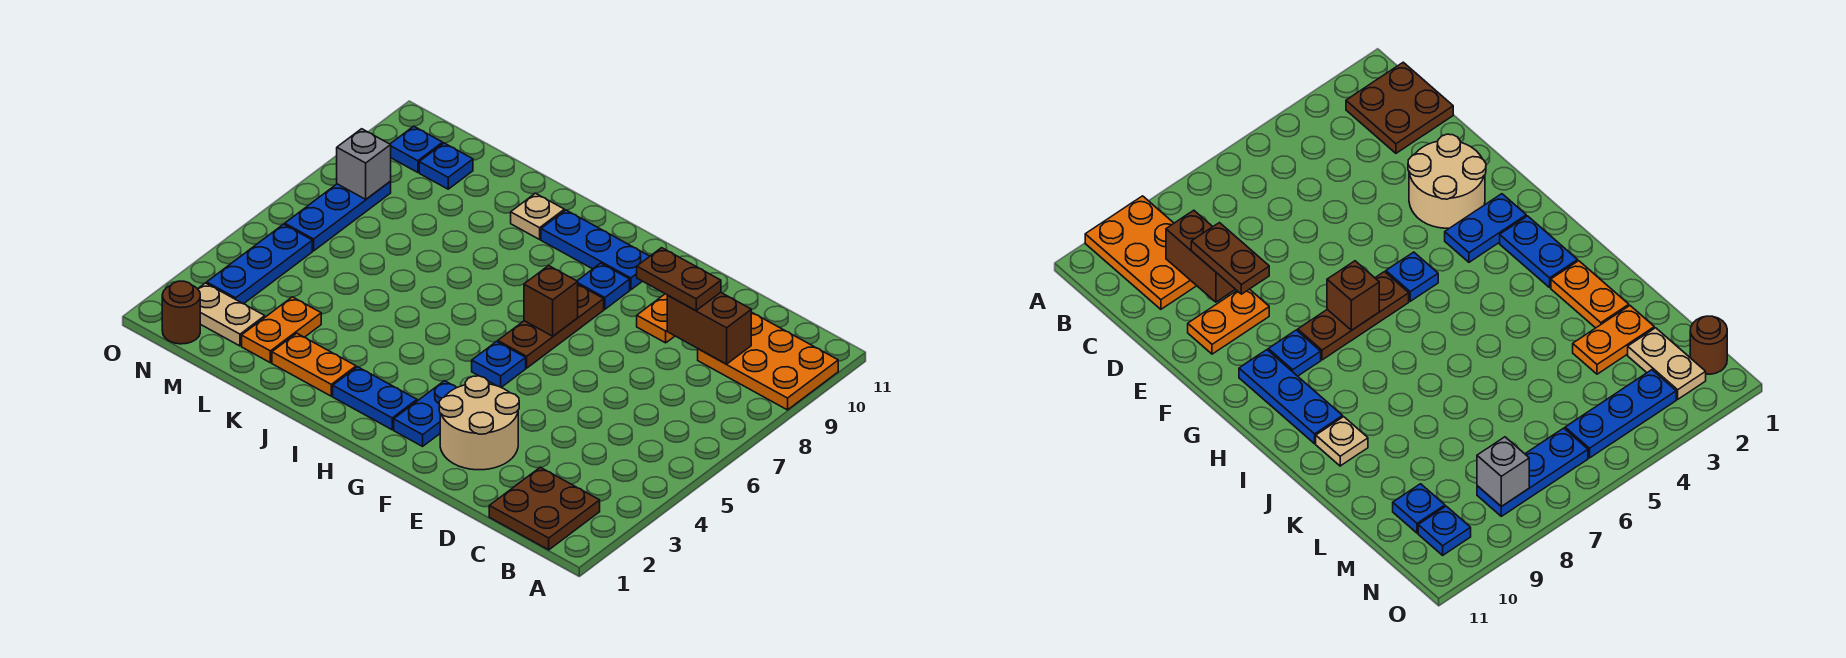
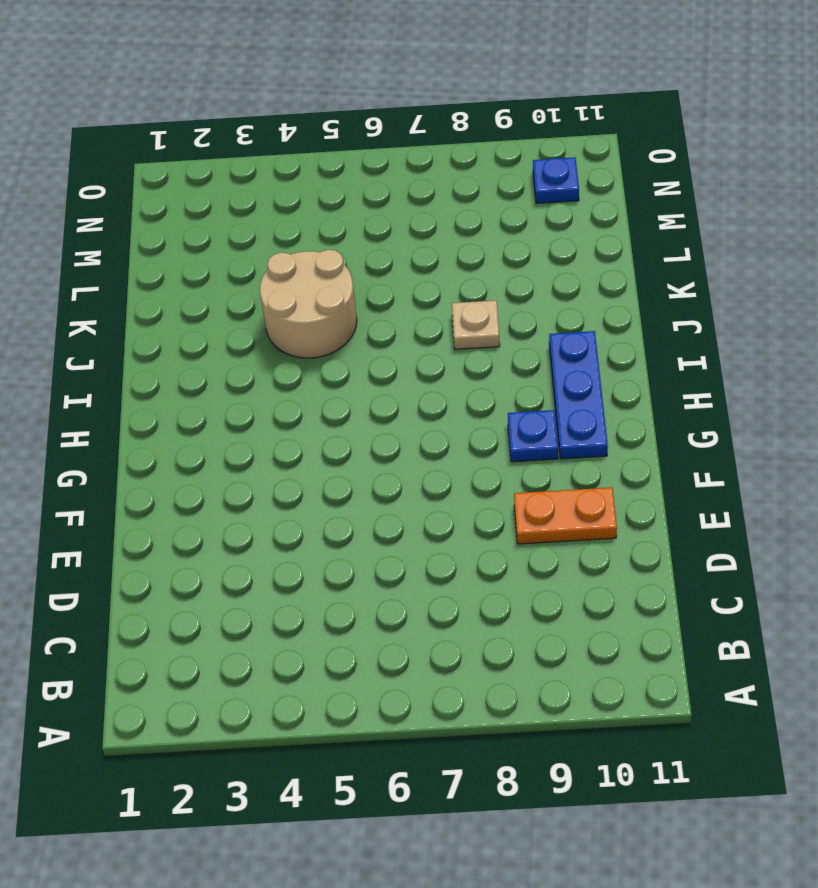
tan 2x2 round brick [260,250,357,358] -> tan 2x2 round brick moved to [439,376,519,470]
tan 1x1 plate [452,300,500,349] -> tan 1x1 plate moved to [511,193,564,239]
none -> orange 2x3 plate [698,312,838,410]
none -> brown 2x2 plate [489,467,600,550]
none -> blue 1x2 plate [394,381,457,446]

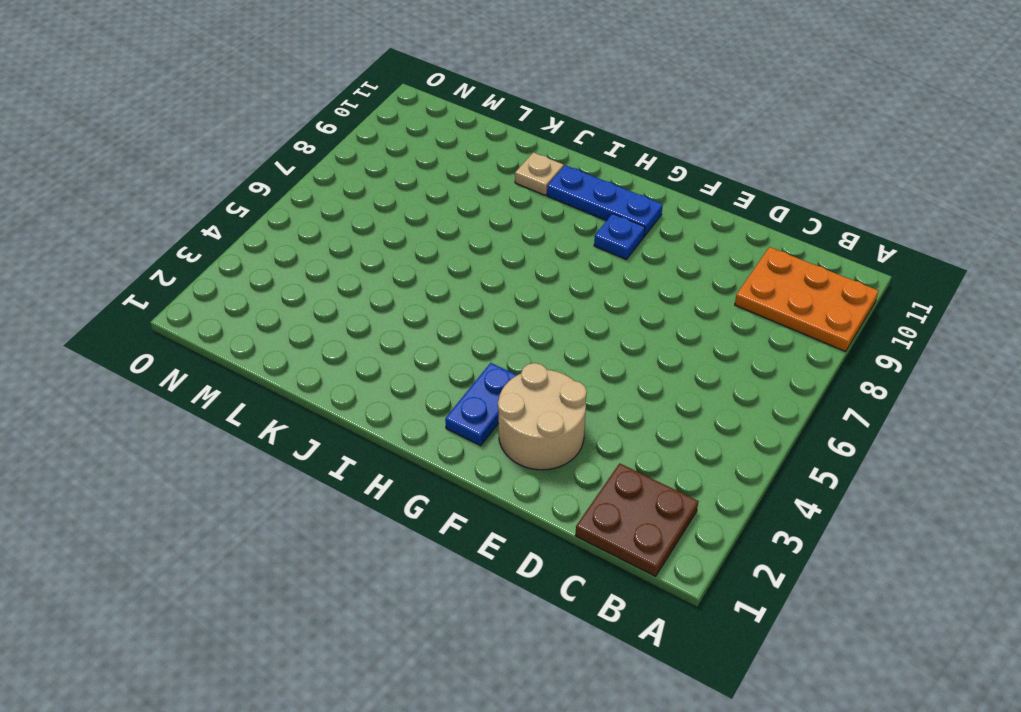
none -> orange 1x2 plate [637,294,674,343]
none -> blue 1x1 plate [472,342,526,387]
none -> brown 1x3 plate [498,285,604,368]

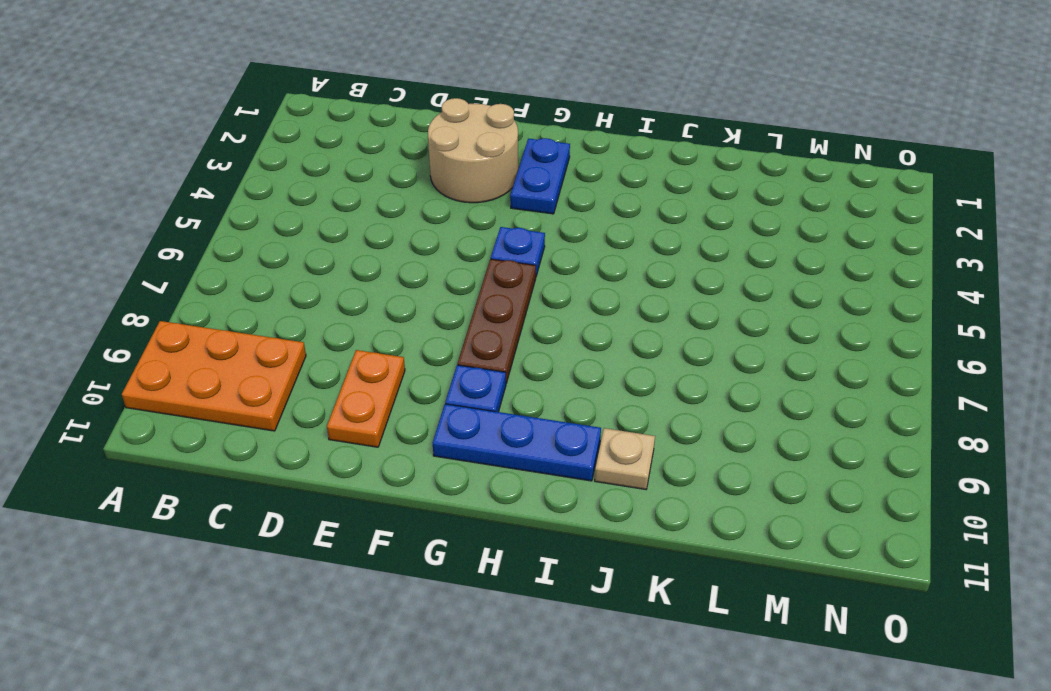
none -> brown 2x2 plate [489,467,600,550]
none -> blue 1x2 plate [333,367,417,430]
none -> orange 1x2 plate [272,333,356,396]

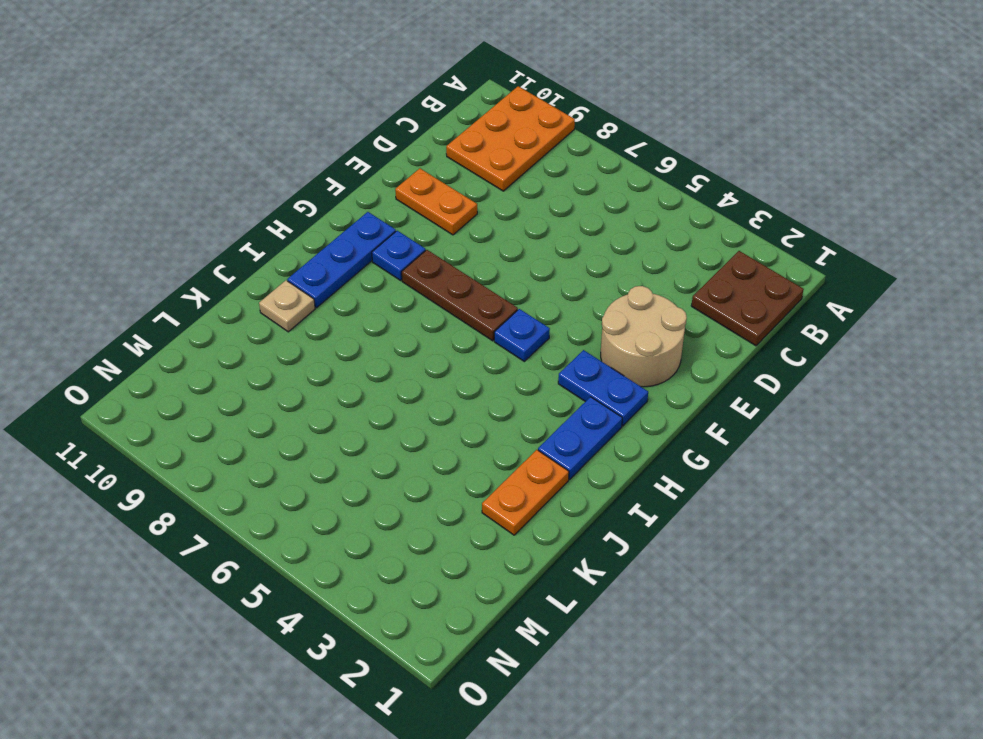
none -> orange 1x2 plate [242,297,321,363]
none -> tan 1x2 plate [198,283,265,346]
none -> blue 1x1 plate [419,143,473,189]

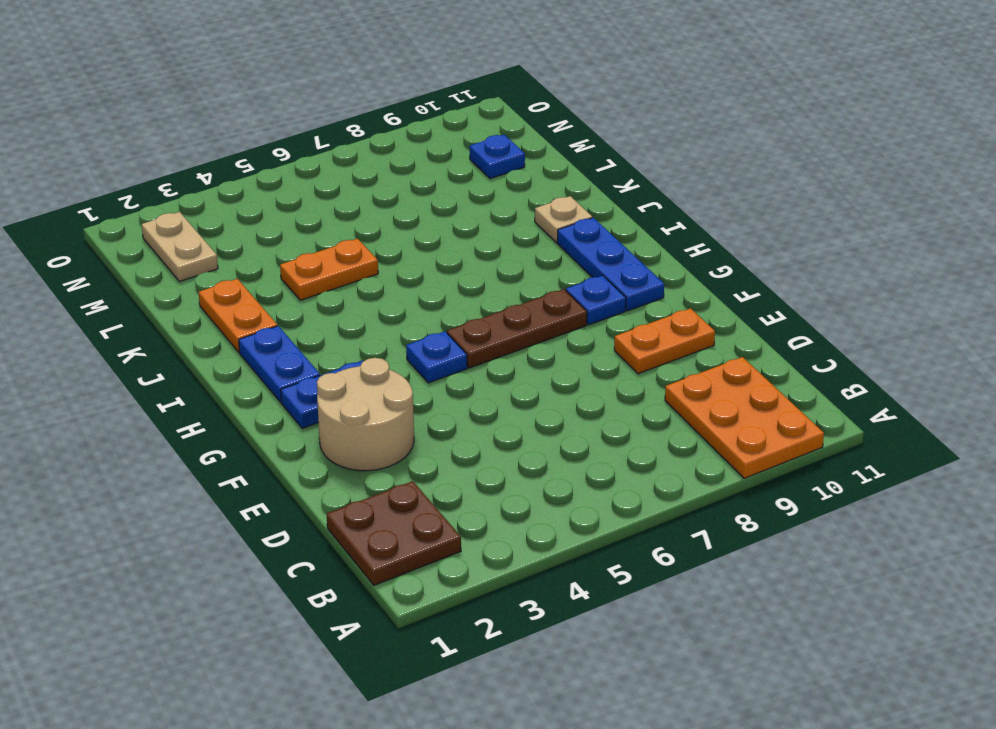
orange 1x2 plate [280,239,378,300] -> orange 1x2 plate moved to [242,297,321,363]
none -> brown 1x1 round brick [162,281,200,344]
none -> blue 1x3 plate [207,224,312,304]
none -> blue 1x3 plate [284,182,391,251]

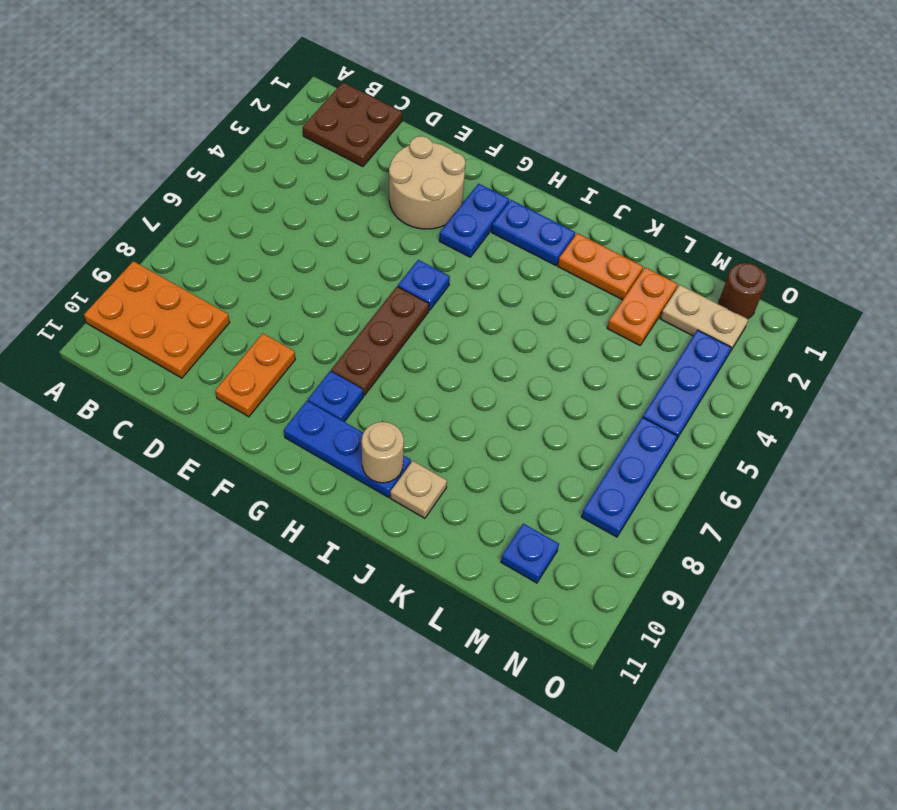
tan 1x1 round brick [362,422,404,483] -> none
none -> blue 1x1 plate [390,126,443,172]
none -> brown 1x2 brick [667,292,751,364]
none -> brown 1x1 brick [524,266,578,336]

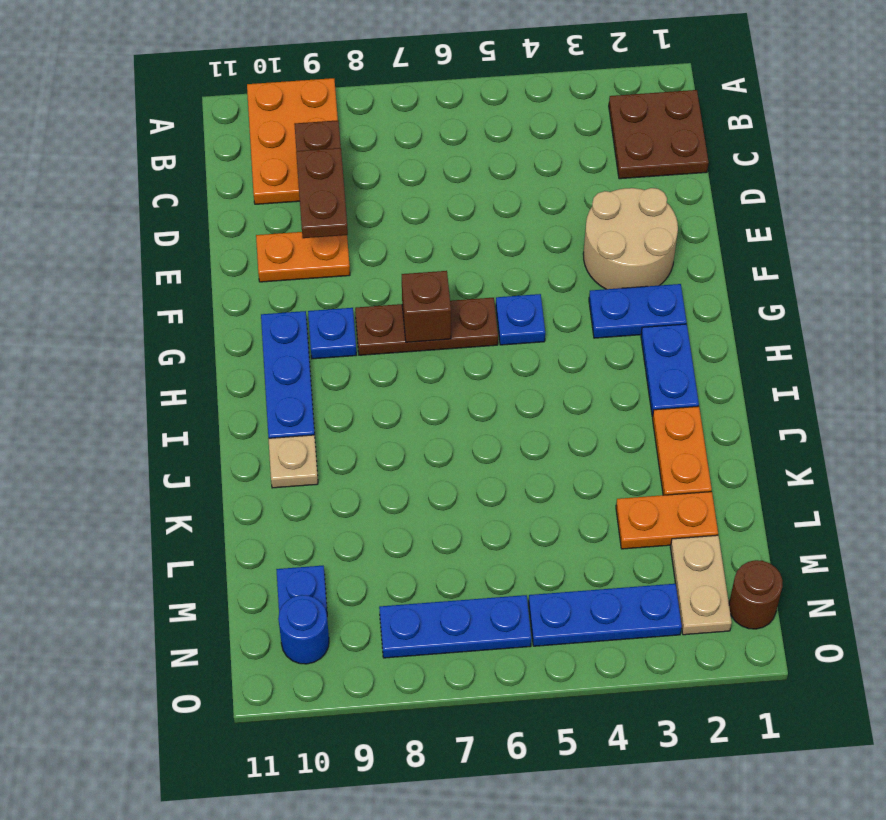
blue 1x1 round brick [278,595,329,664] -> blue 1x1 plate [390,126,443,172]
none -> grey 1x1 brick [337,129,391,199]

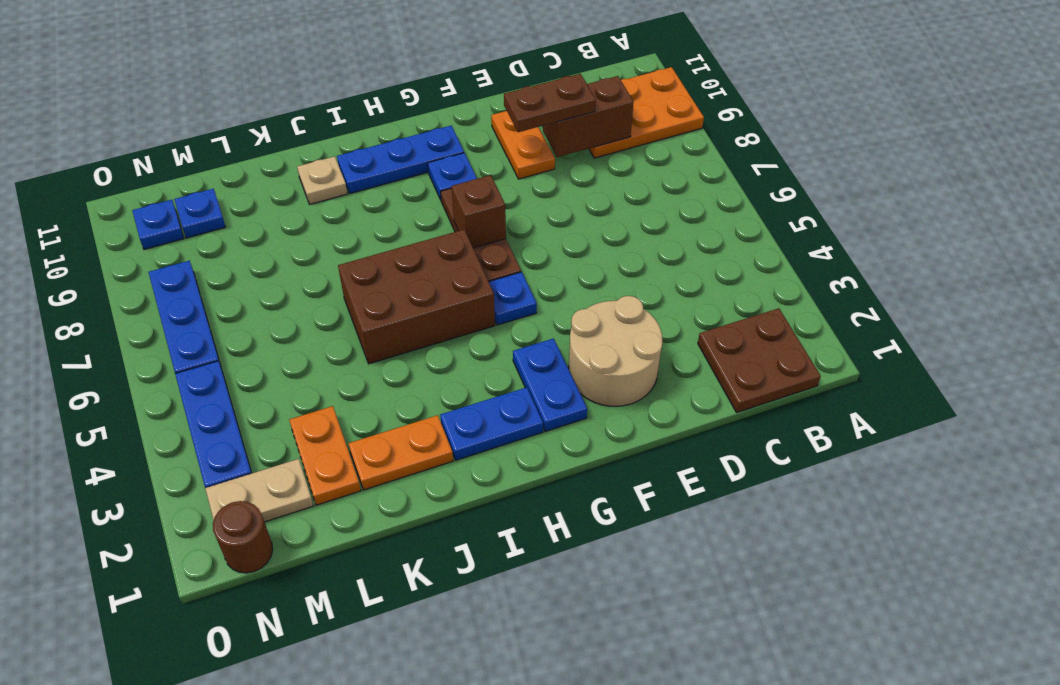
brown 2x3 brick [338,230,495,364] -> none
none -> grey 1x1 brick [337,129,391,199]

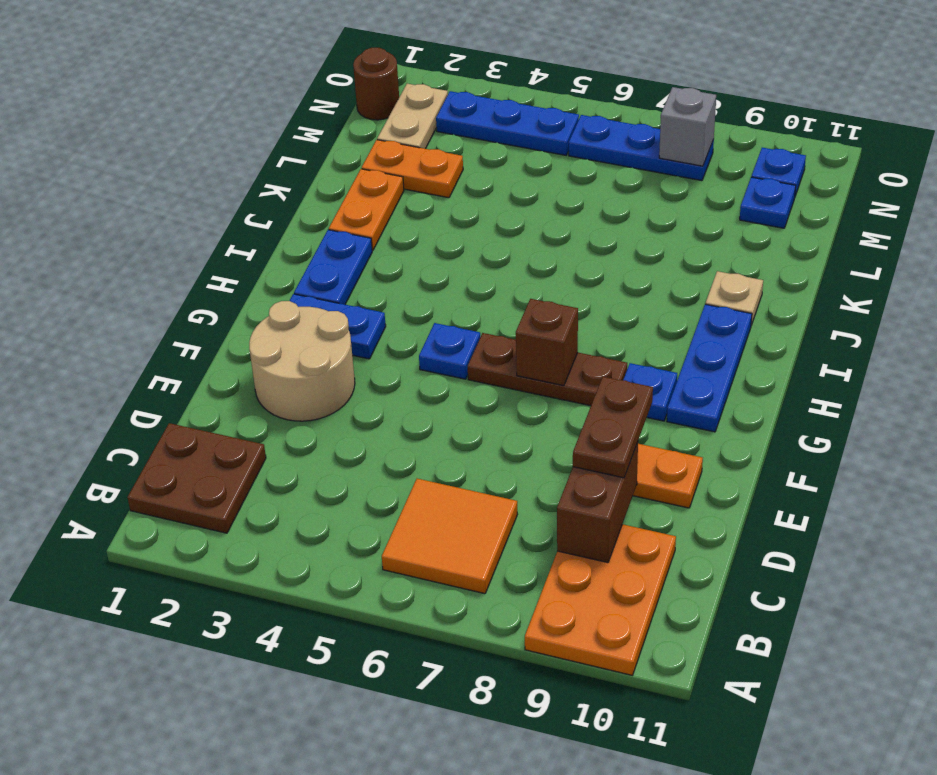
orange 2x2 tile [382,479,518,594] -> none

